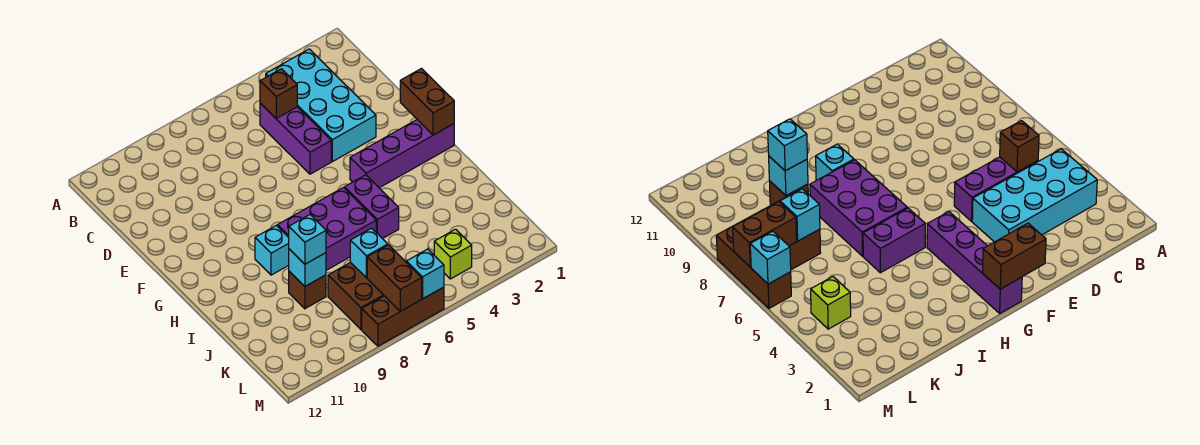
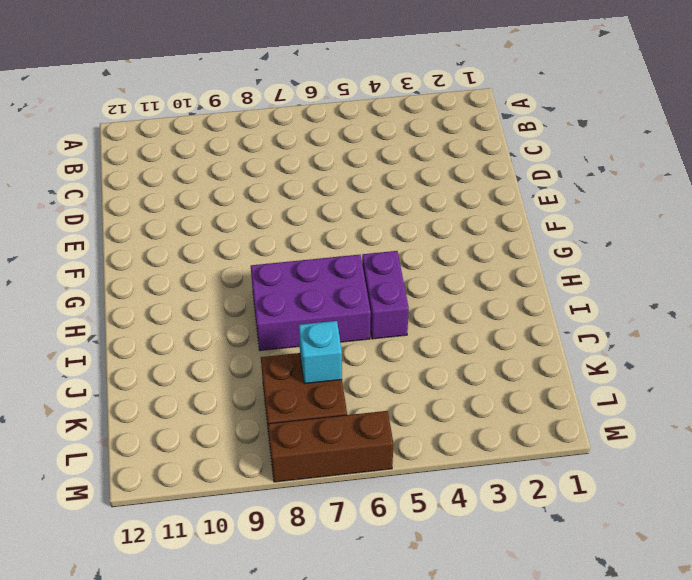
none -> cyan 2x4 brick [266,49,376,162]
none -> purple 1x3 brick [260,103,331,174]
none -> purple 1x4 brick [350,120,454,188]

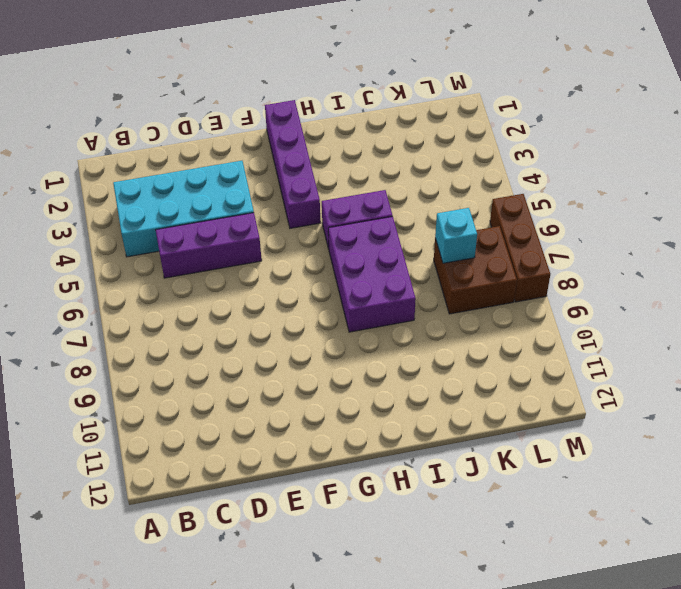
none -> cyan 1x1 brick [255,225,289,275]
none -> brown 1x1 brick [289,271,326,309]
none -> lime 1x1 brick [434,229,472,279]

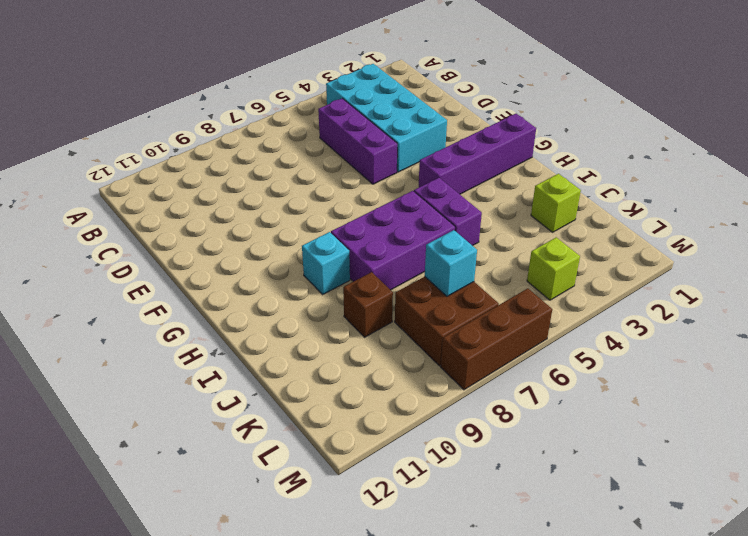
lime 1x1 brick [531,174,581,232] -> none
none -> brown 1x1 brick [260,69,297,118]
none -> brown 1x2 brick [400,69,454,135]
none -> cyan 1x1 brick [289,249,326,286]

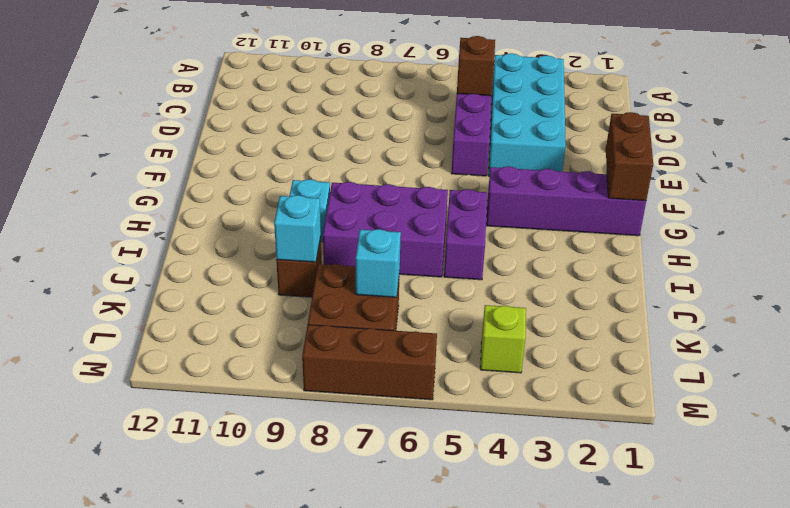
none -> brown 1x2 brick [367,245,422,311]
none -> cyan 1x1 brick [407,249,444,299]
none -> cyan 1x1 brick [289,215,326,264]

